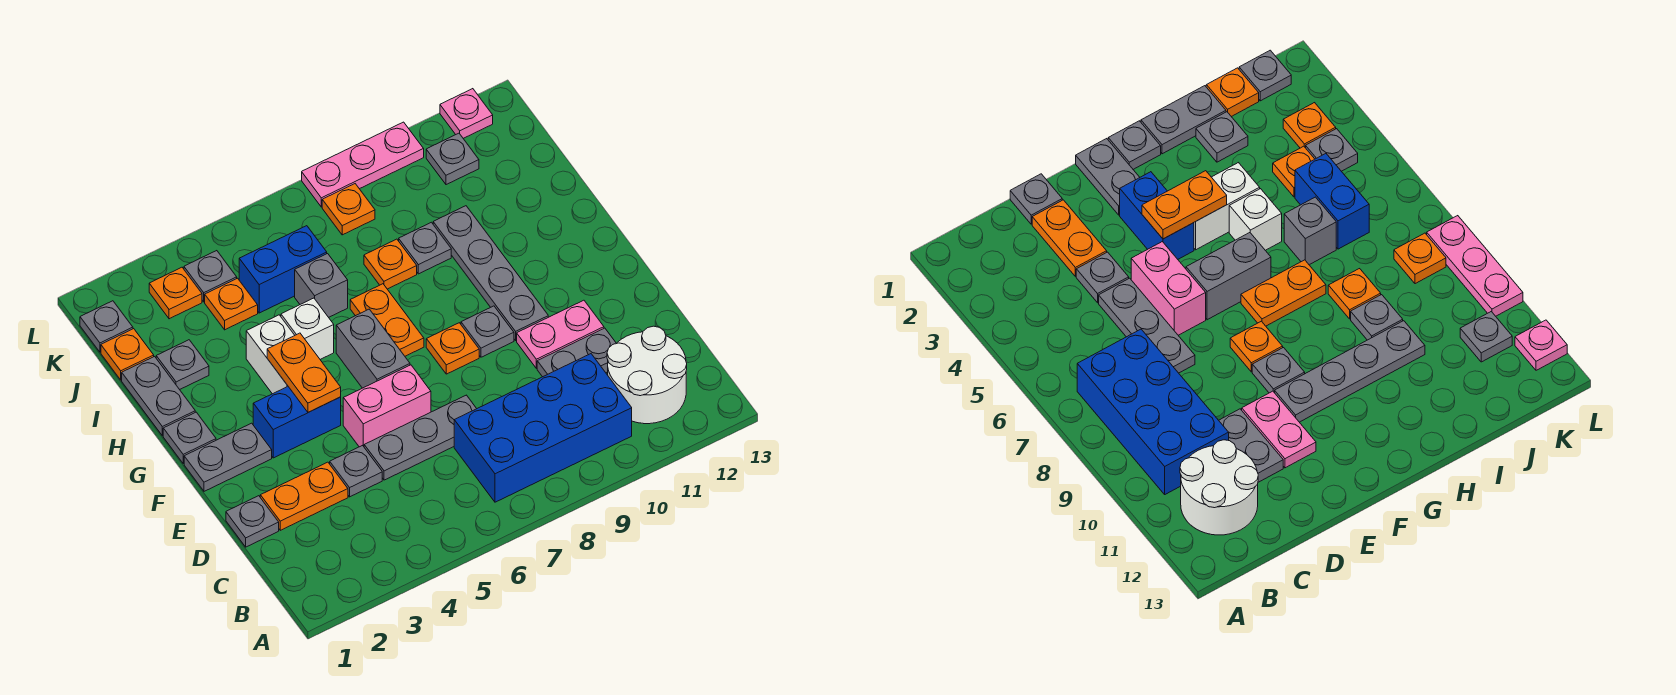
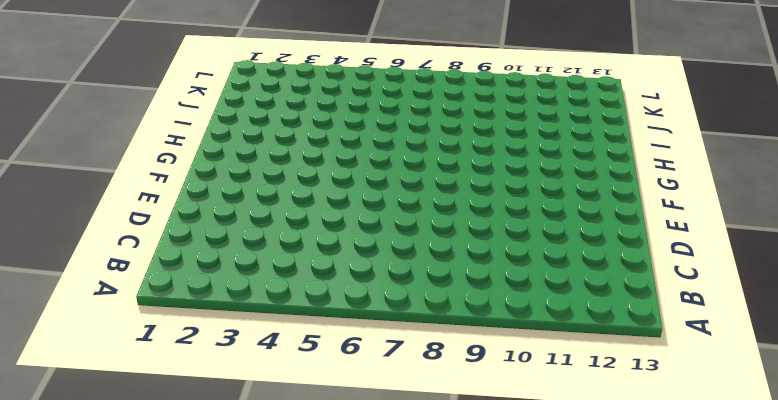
none -> blue 2x4 brick [454,354,632,502]
none -> white 2x2 round brick [607,326,687,424]
none -> grey 1x1 plate [226,496,279,547]
none -> orange 1x2 plate [260,462,348,530]

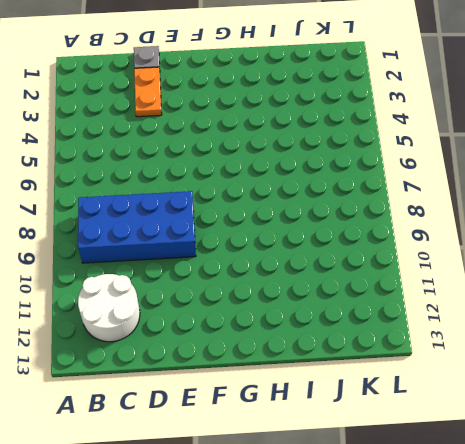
blue 2x4 brick [78,191,196,263] -> blue 2x4 brick turned to [454,354,632,502]
none -> grey 1x1 plate [330,446,382,497]
none -> grey 1x3 plate [364,395,477,480]
none -> grey 1x2 plate [537,328,616,377]
none -> pink 1x2 brick [343,365,431,447]

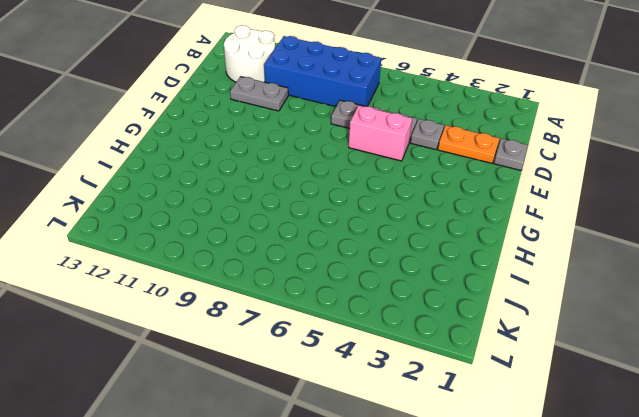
none -> pink 1x2 plate [517,300,604,368]
none -> grey 1x2 plate [184,423,272,491]
none -> blue 1x2 brick [253,387,341,458]
none -> grey 1x2 brick [336,309,410,388]

